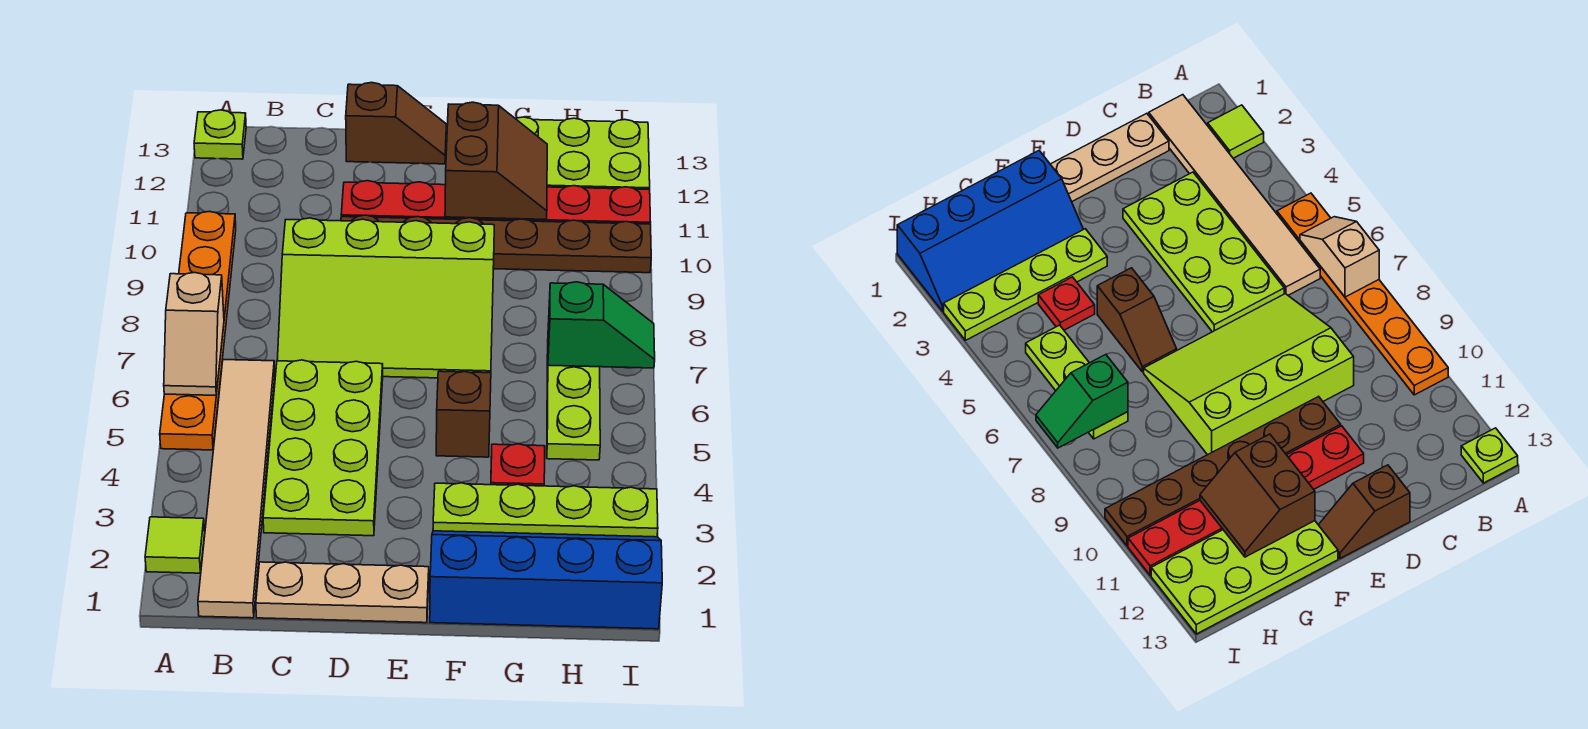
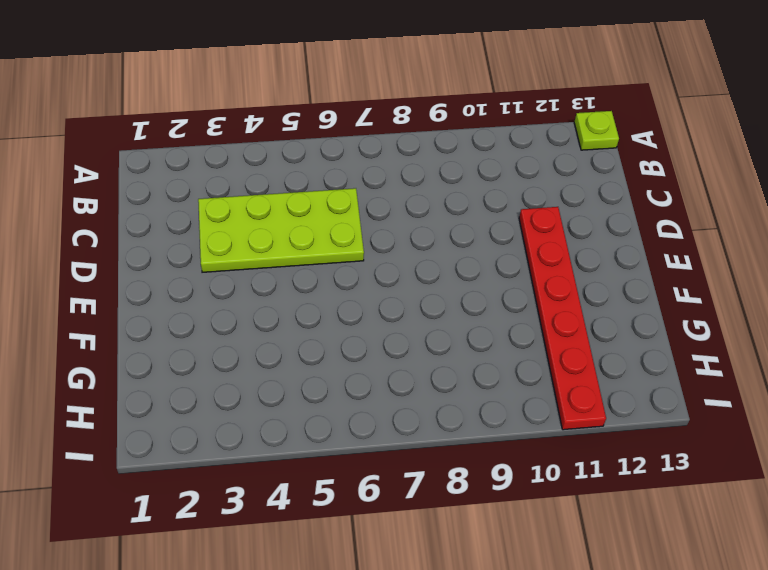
none -> lime 1x1 tile [145,517,205,573]
none -> orange 1x6 plate [160,211,236,450]
none -> tan 1x6 tile [198,360,275,618]

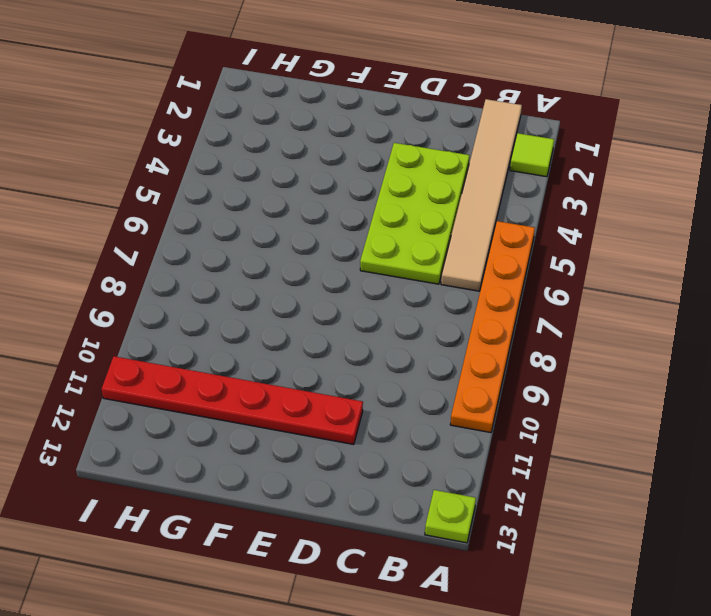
none -> tan 1x3 plate [256,562,429,623]
none -> lime 3x4 slope [277,218,494,378]
none -> brown 1x6 plate [341,215,651,273]

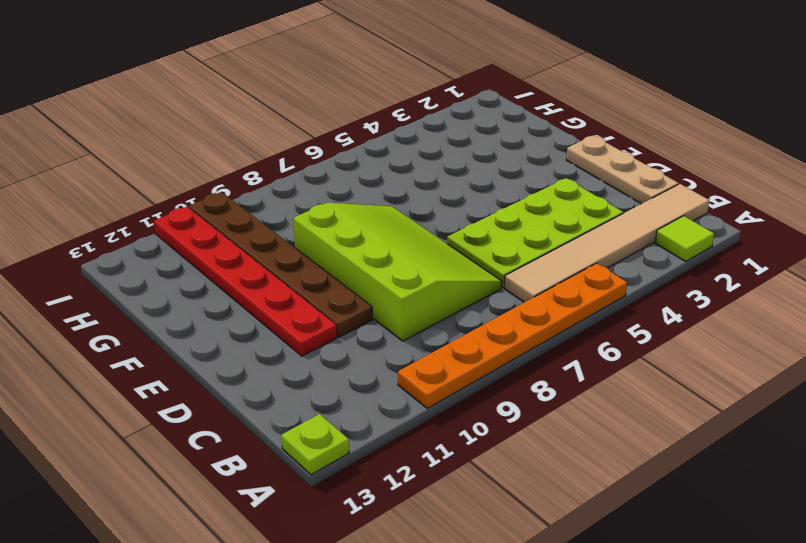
none -> brown 1x2 slope [346,82,446,164]
none -> blue 2x4 slope [430,531,662,629]
none -> lime 1x4 plate [433,483,658,537]

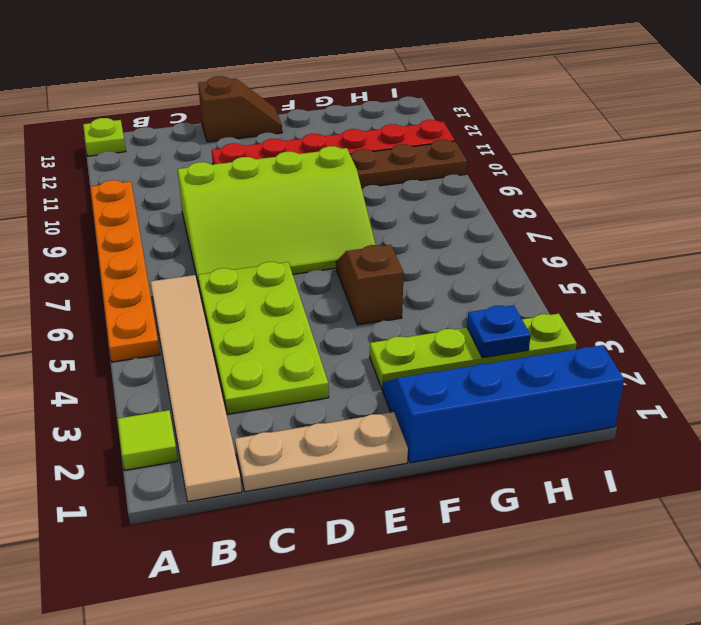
blue 1x1 plate [467,305,531,358] -> none
none -> lime 2x4 plate [516,117,650,190]
none -> red 1x1 plate [491,444,545,486]
none -> lime 1x3 plate [547,354,600,460]

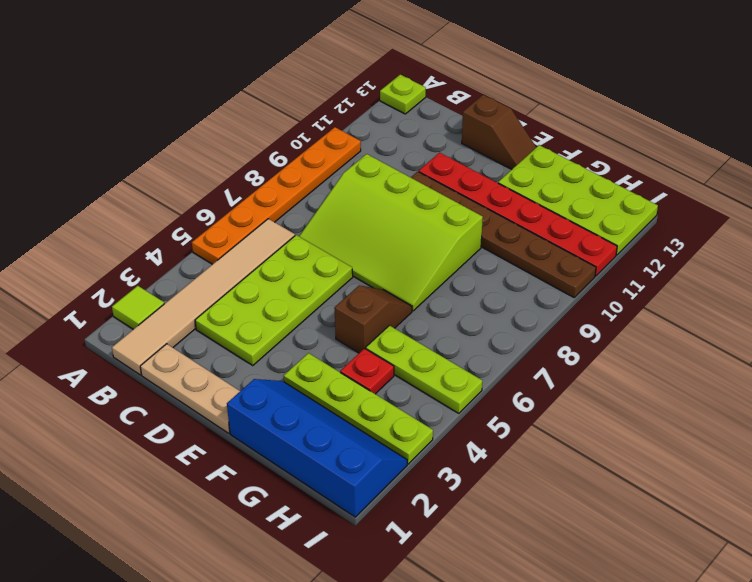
lime 1x3 plate [366,325,482,413] -> lime 1x3 plate turned to [547,354,600,460]
none -> tan 1x2 slope [164,272,224,395]
none -> brown 2x2 slope [445,102,547,219]
none -> green 1x2 slope [548,282,655,368]

